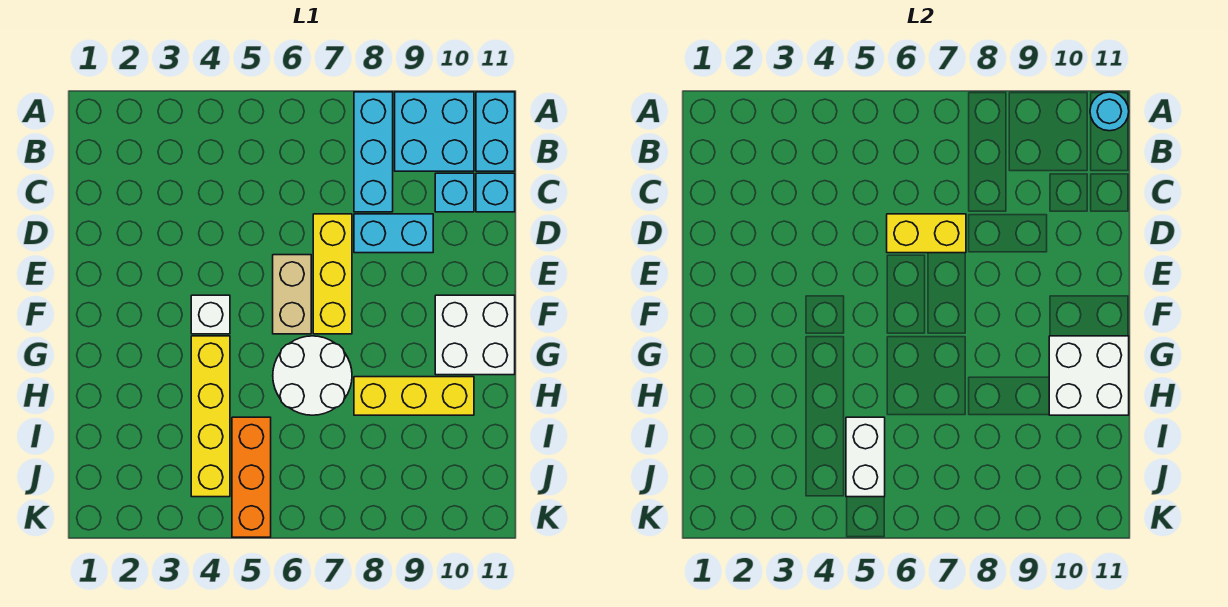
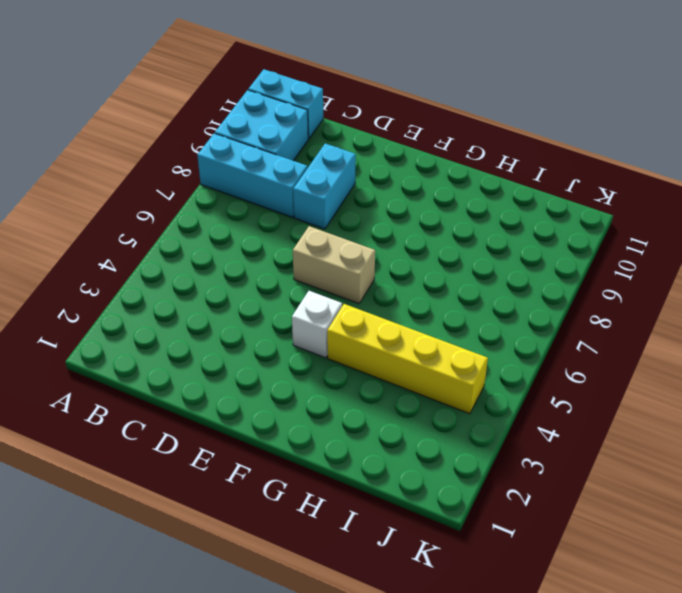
none -> cyan 1x1 brick [435,173,474,212]
none -> cyan 1x1 brick [476,173,515,212]
none -> yellow 1x3 brick [313,214,352,334]

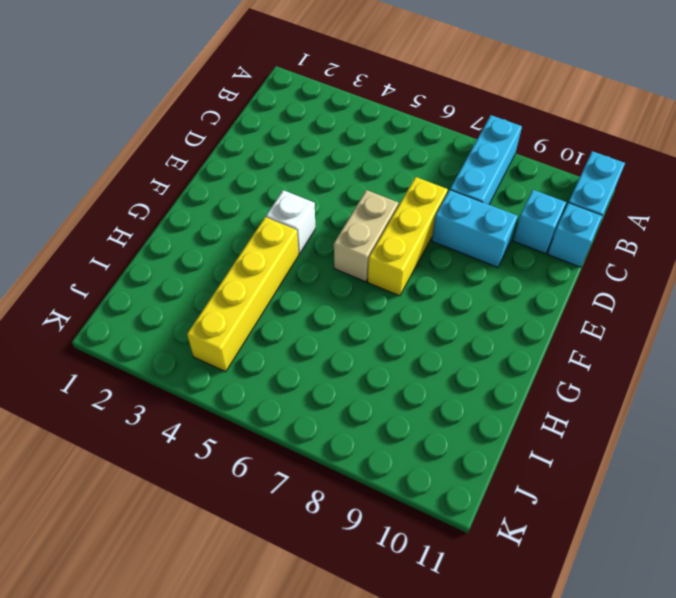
none -> cyan 2x2 brick [395,92,474,171]
none -> white 2x2 brick [435,295,515,375]
none -> white 2x2 round brick [273,336,352,415]

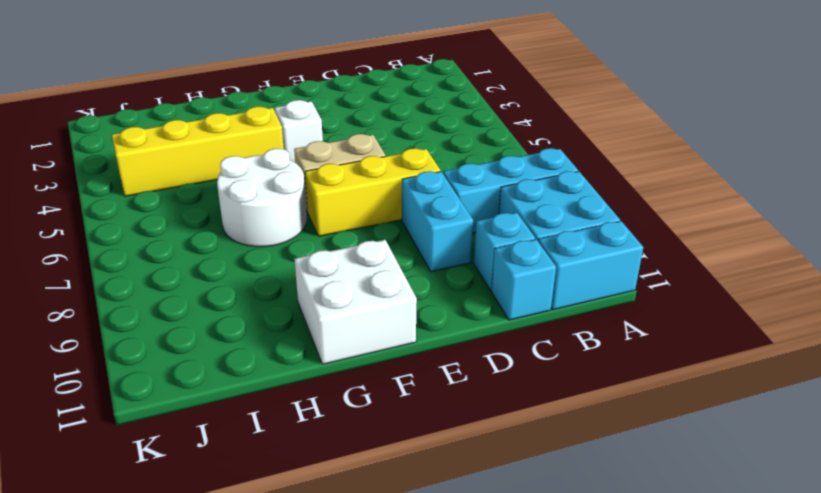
none -> yellow 1x3 brick [354,377,474,415]
none -> orange 1x3 brick [232,417,271,537]
none -> cyan 1x1 round brick [1090,92,1129,131]

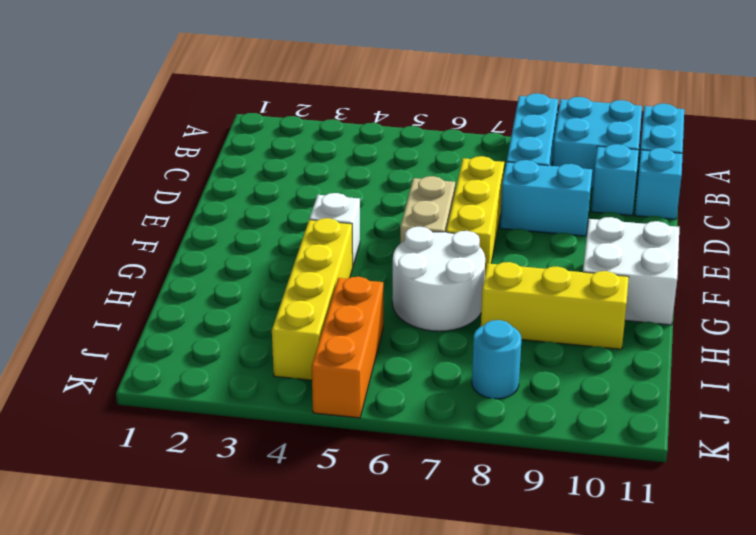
cyan 1x1 round brick [472,320,521,399] -> cyan 1x1 round brick moved to [1090,92,1129,131]
none -> yellow 1x2 brick [887,214,966,253]
none -> white 2x2 brick [1049,336,1129,415]
none -> white 1x2 brick [846,417,885,497]

